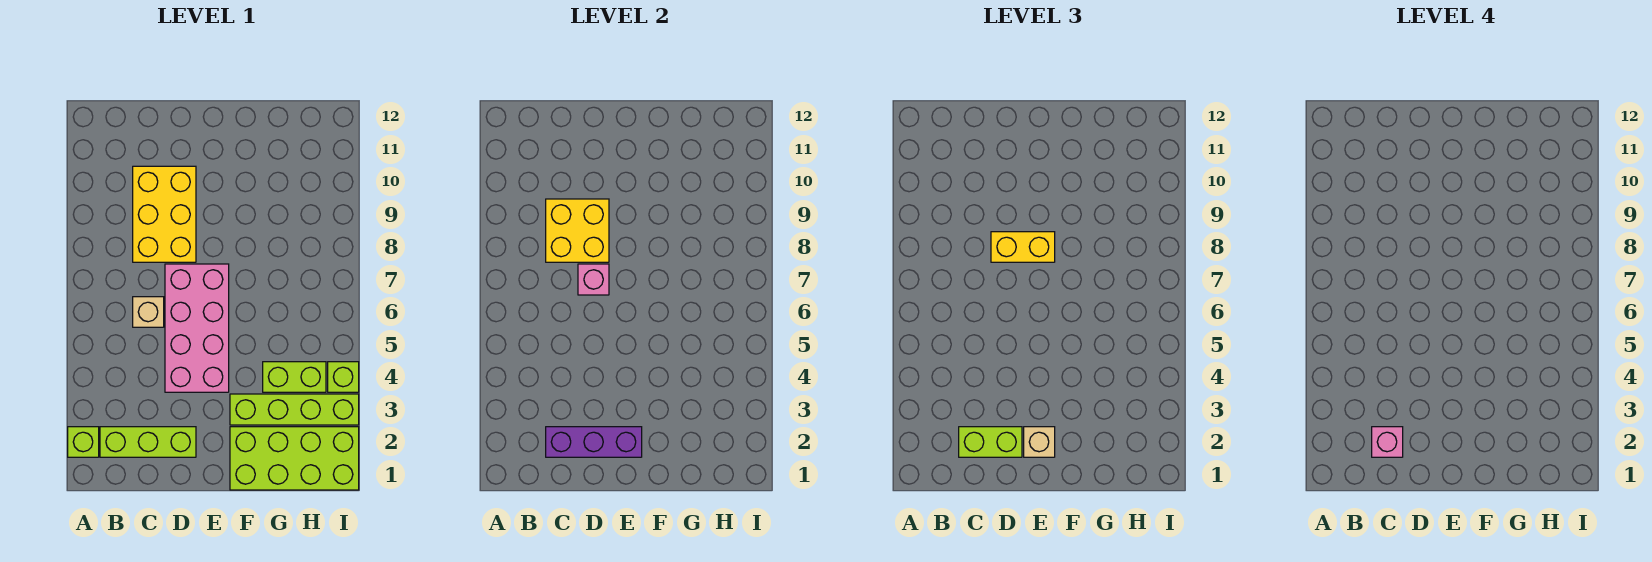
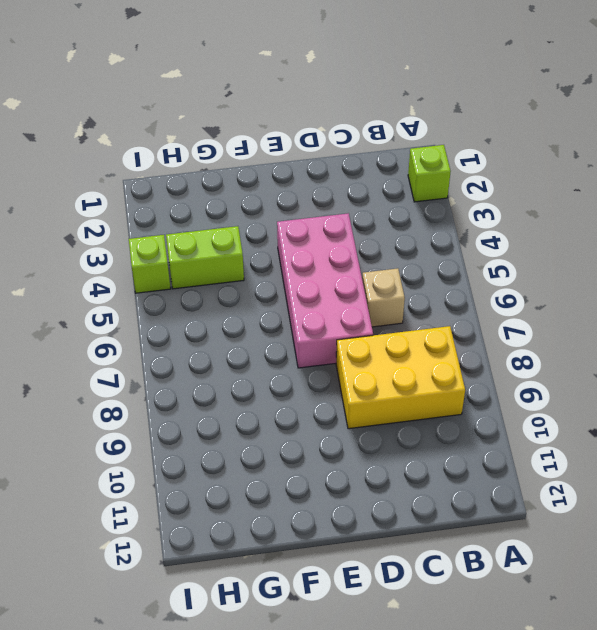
yellow 2x3 brick [336,326,465,429] -> yellow 2x3 brick turned to [133,166,196,262]
none -> lime 1x3 brick [100,427,196,457]
none -> lime 2x4 brick [230,427,359,490]
none -> lime 1x4 brick [230,394,359,425]

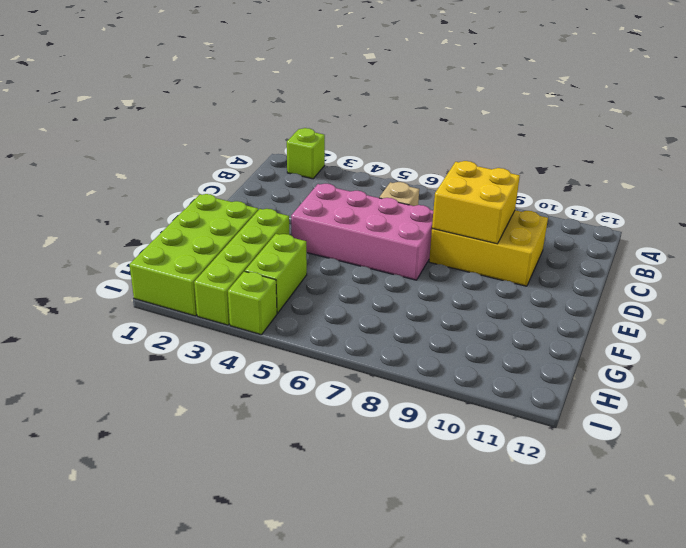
none -> lime 1x3 brick [100,427,196,457]
none -> purple 1x3 brick [546,427,642,457]
none -> pink 1x1 brick [578,264,609,295]

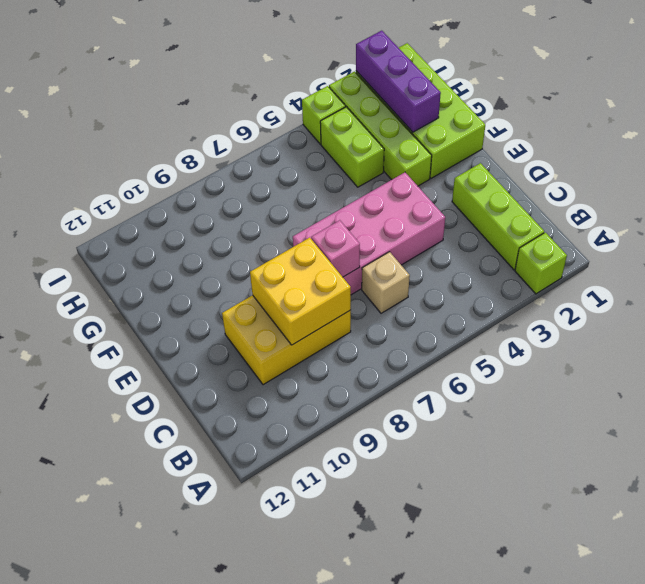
purple 1x3 brick [356,31,441,132] -> purple 1x3 brick moved to [546,427,642,457]
none -> lime 1x2 brick [959,427,1022,457]
none -> yellow 1x2 brick [991,232,1055,262]
none -> tan 1x1 brick [1024,427,1055,457]

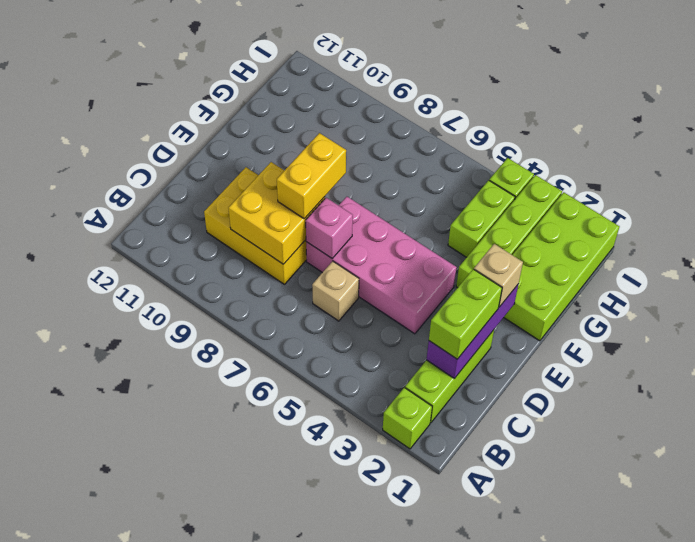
none -> pink 1x1 brick [1372,427,1403,457]

